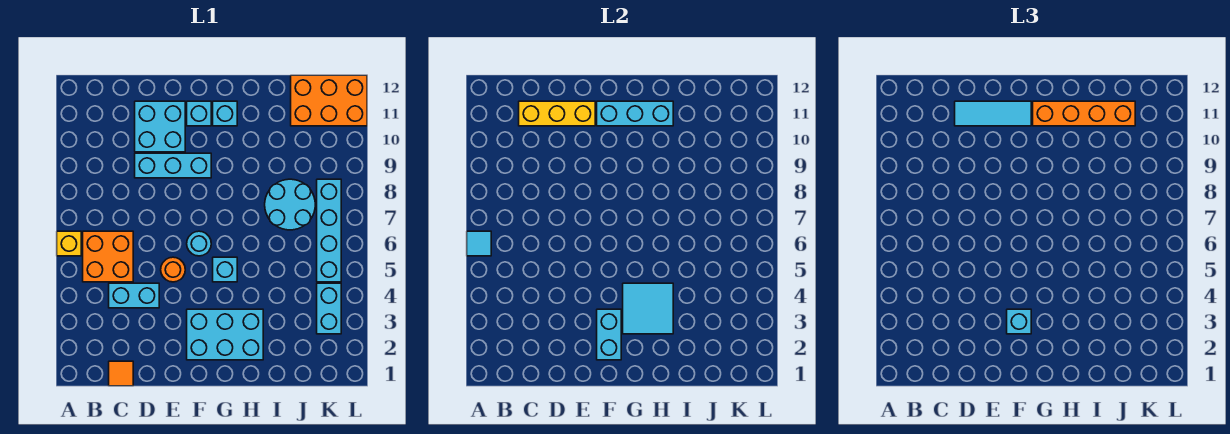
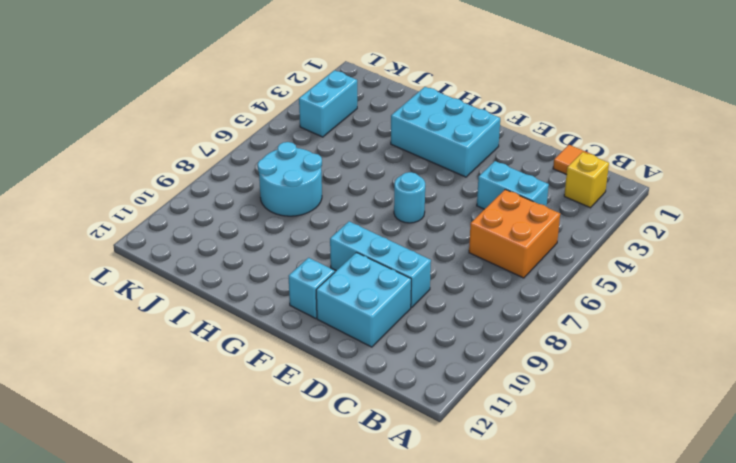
yellow 1x1 brick [564,152,609,208] -> yellow 1x1 brick moved to [57,231,81,256]
none -> orange 1x1 round brick [161,257,185,282]
none -> cyan 1x1 brick [213,257,237,282]
none -> cyan 1x1 brick [213,101,237,126]

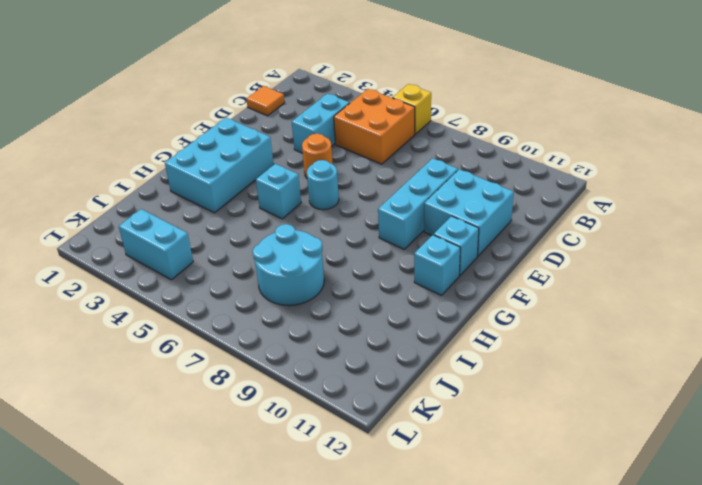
none -> orange 2x3 brick [291,75,367,126]
none -> cyan 1x4 brick [317,179,341,282]
none -> cyan 1x1 tile [467,231,491,256]

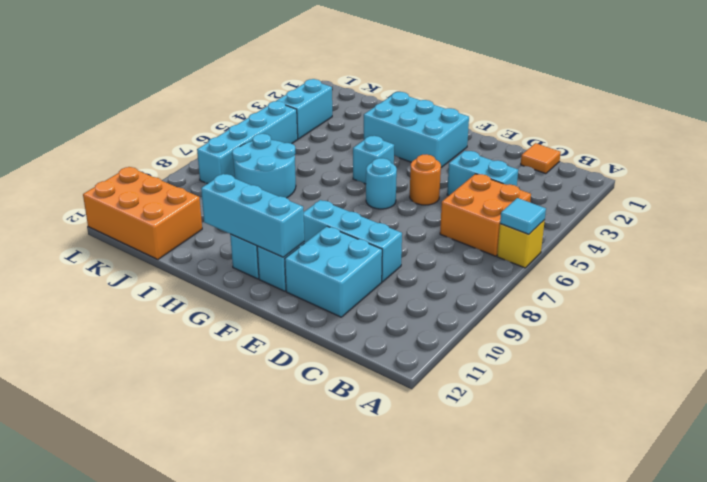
none -> yellow 1x3 brick [519,101,595,126]
none -> cyan 1x2 brick [597,309,621,360]
none -> cyan 2x2 tile [623,283,673,334]

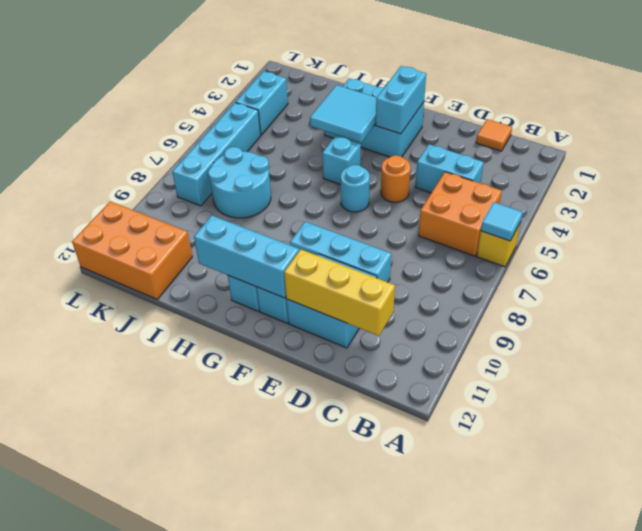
none -> cyan 1x3 tile [955,101,1031,126]
none -> cyan 1x1 brick [1007,309,1031,334]
none -> orange 1x4 brick [1033,101,1135,126]

